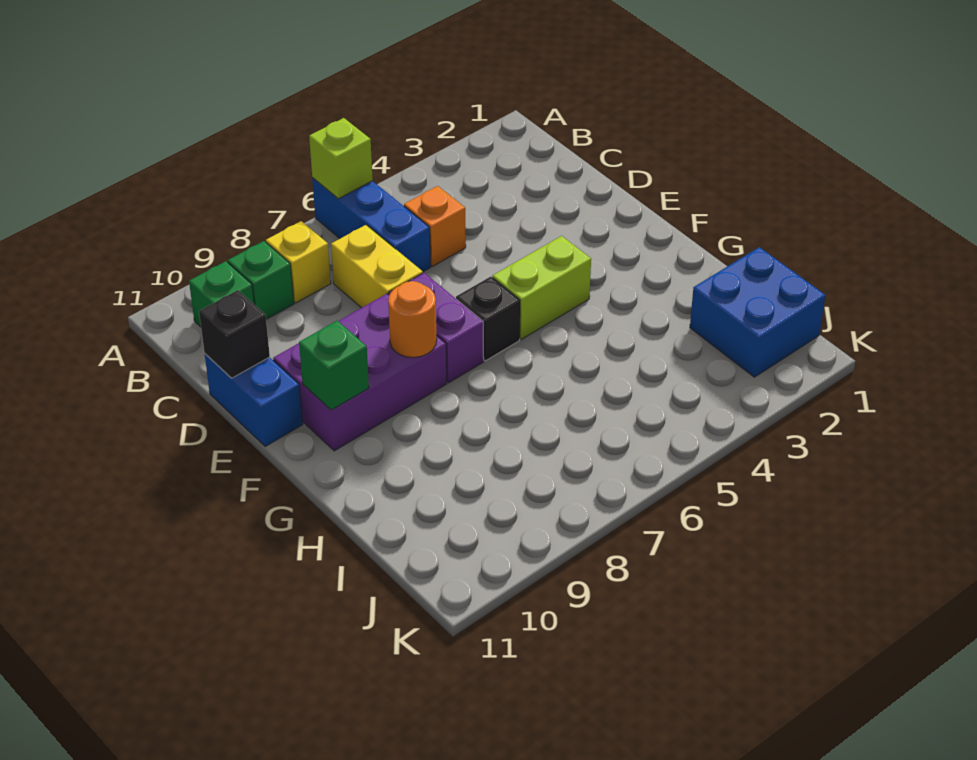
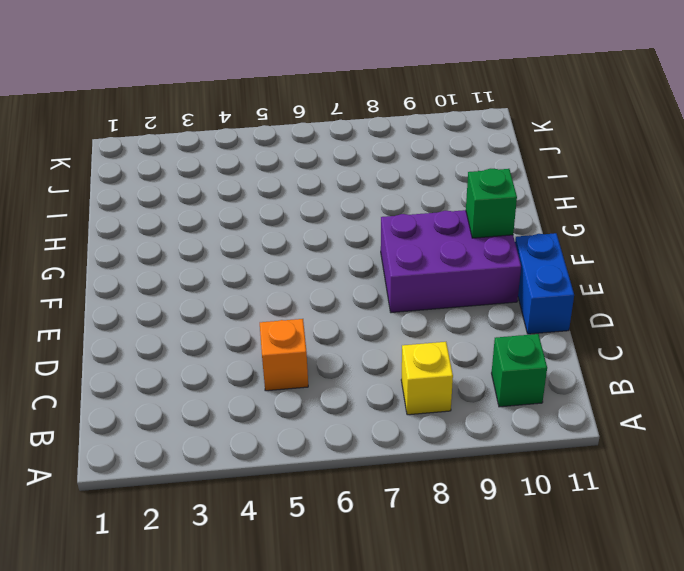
none -> blue 1x3 brick [312,178,431,272]
none -> green 1x1 brick [228,241,294,319]
none -> yellow 1x2 brick [331,225,423,308]

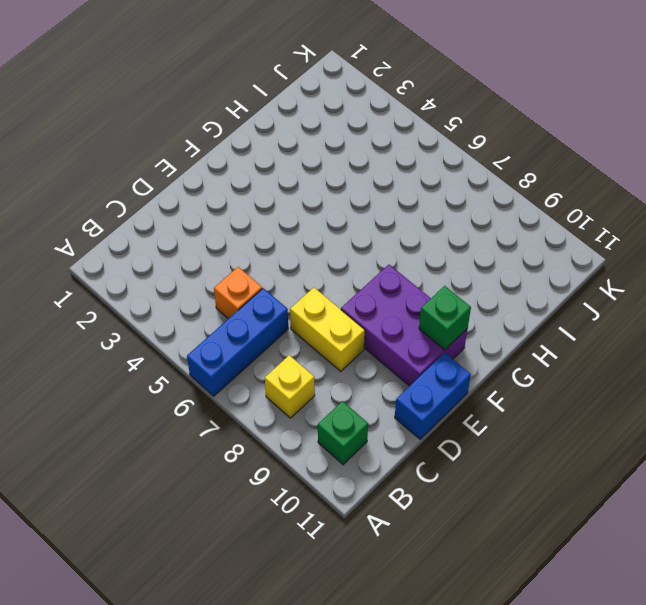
yellow 1x2 brick [290,288,365,371] -> yellow 1x2 brick turned to [331,225,423,308]
none -> green 1x1 brick [228,241,294,319]
none -> purple 1x2 brick [389,273,484,383]
none -> lime 1x2 brick [492,236,591,339]

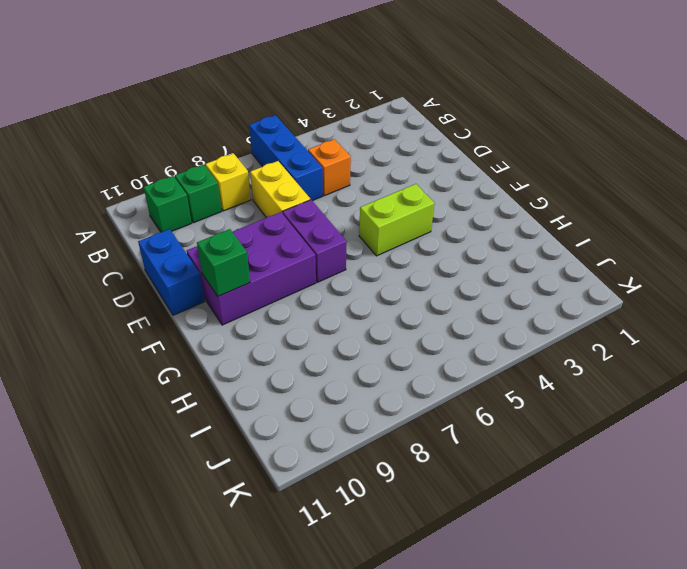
none -> black 1x1 brick [456,277,520,361]
none -> blue 2x2 brick [690,247,825,377]
none -> lime 1x1 brick [309,118,373,199]

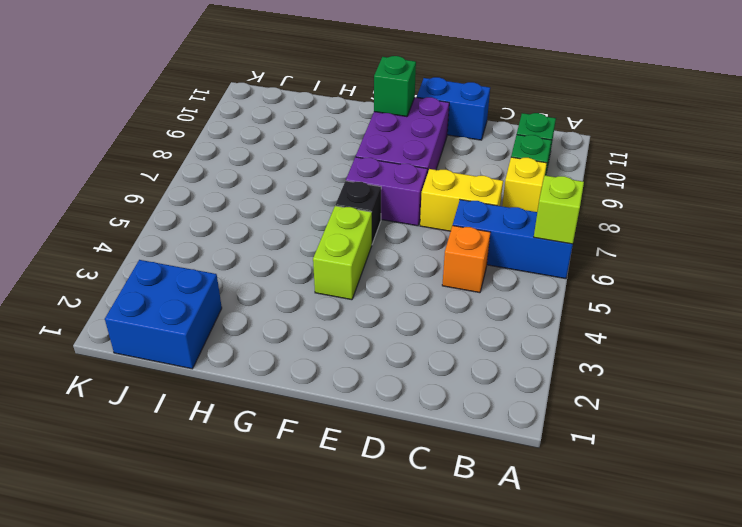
none -> black 1x1 brick [199,290,270,378]
none -> orange 1x1 round brick [388,281,437,357]

